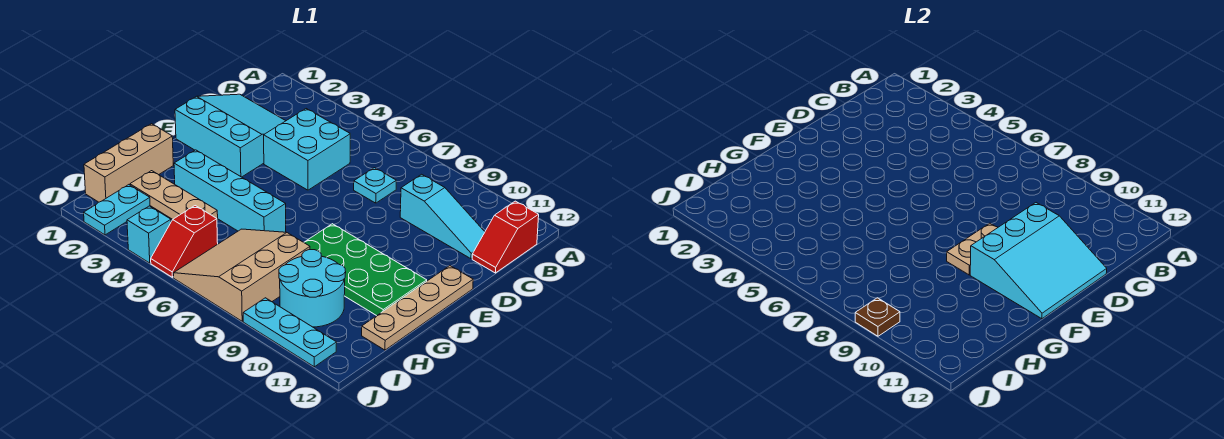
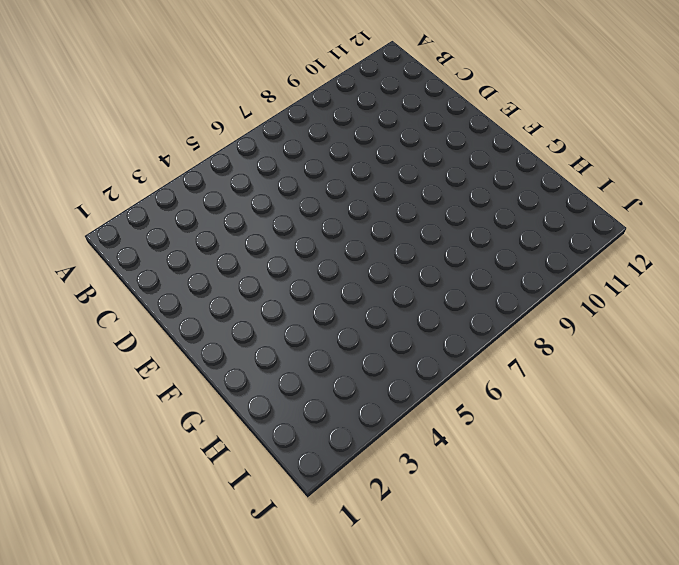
none -> red 1x2 slope [472,201,539,273]
none -> cyan 3x3 slope [175,94,285,177]
none -> cyan 2x2 brick [264,109,350,190]

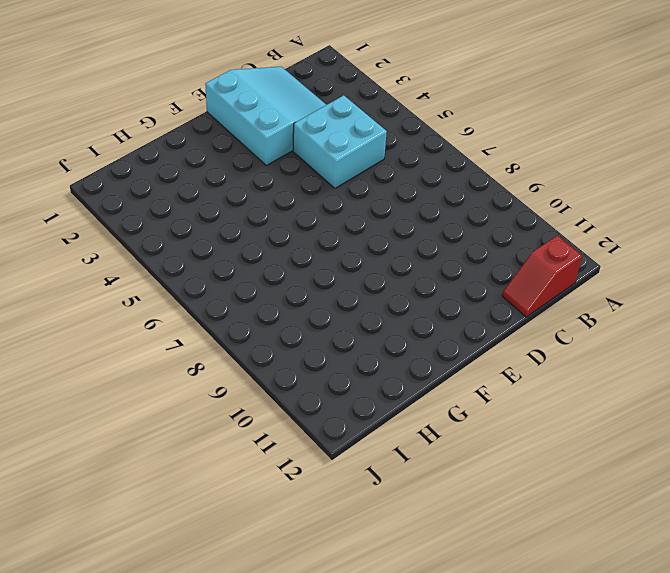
none -> cyan 1x1 plate [354,168,396,203]
none -> cyan 1x3 slope [400,174,485,259]
none -> tan 1x4 plate [362,266,473,350]

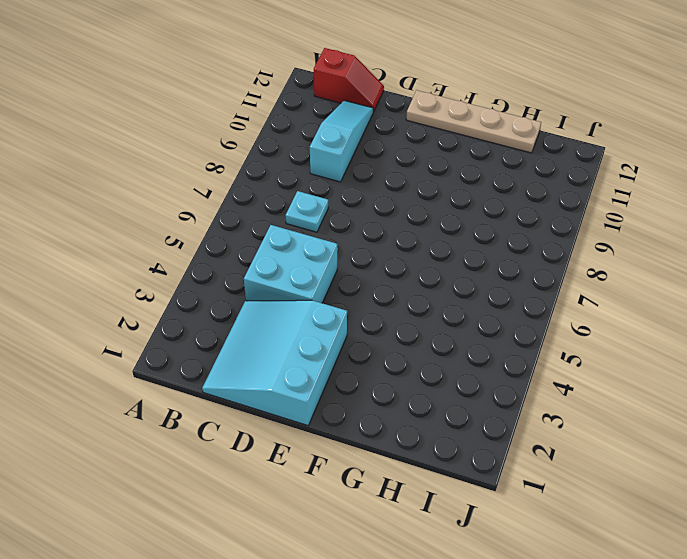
none -> green 2x4 plate [304,224,427,316]
none -> tan 1x3 brick [84,124,173,202]
none -> cyan 1x4 brick [174,150,286,232]

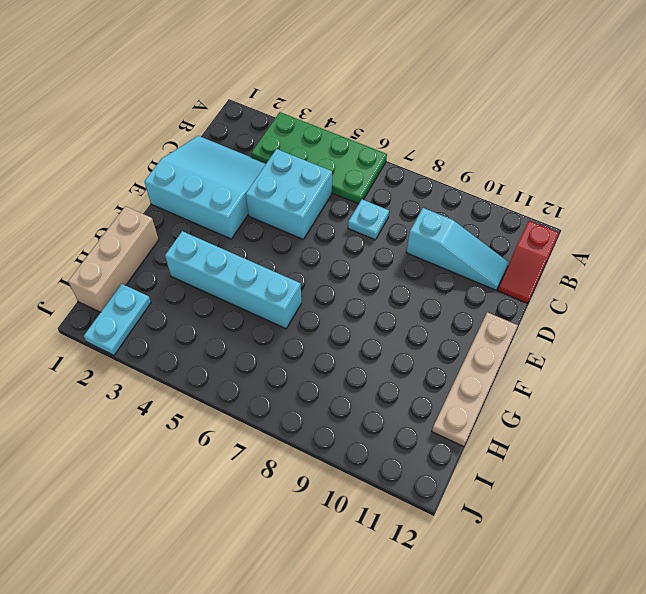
green 2x4 plate [251,112,387,204] -> green 2x4 plate moved to [304,224,427,316]
none -> tan 1x3 plate [130,171,218,220]
none -> tan 3x3 slope [173,229,310,321]
none -> cyan 2x2 round brick [279,250,346,327]

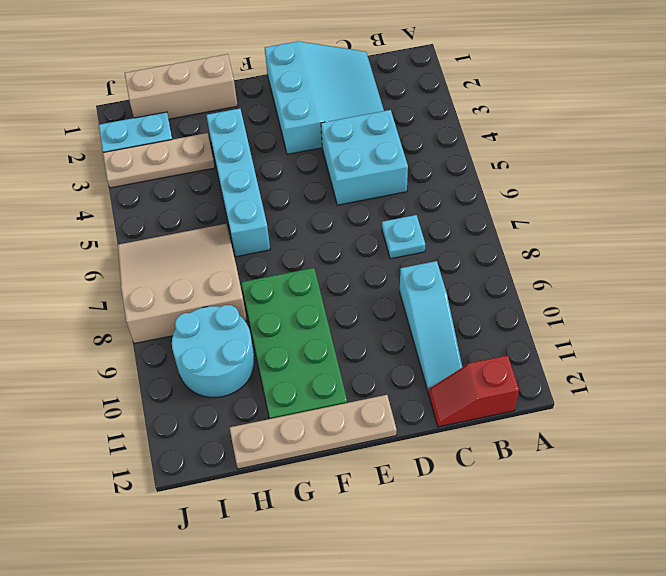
tan 1x3 plate [103,133,215,188] -> tan 1x3 plate turned to [130,171,218,220]
none -> red 1x2 slope [151,206,218,277]
none -> cyan 1x1 brick [127,206,171,263]
none -> cyan 1x3 plate [243,298,337,367]

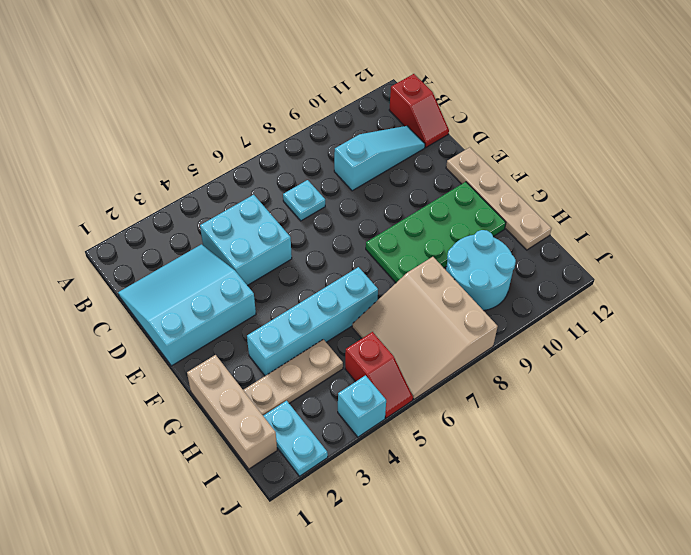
none -> cyan 1x3 plate [243,298,337,367]
none -> cyan 3x3 slope [970,203,1107,319]
none -> tan 1x2 plate [947,223,998,275]

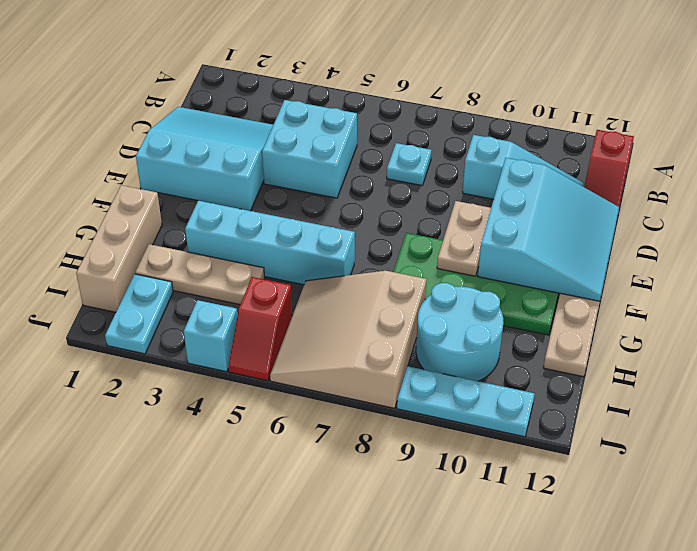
none -> brown 1x1 plate [855,298,900,336]

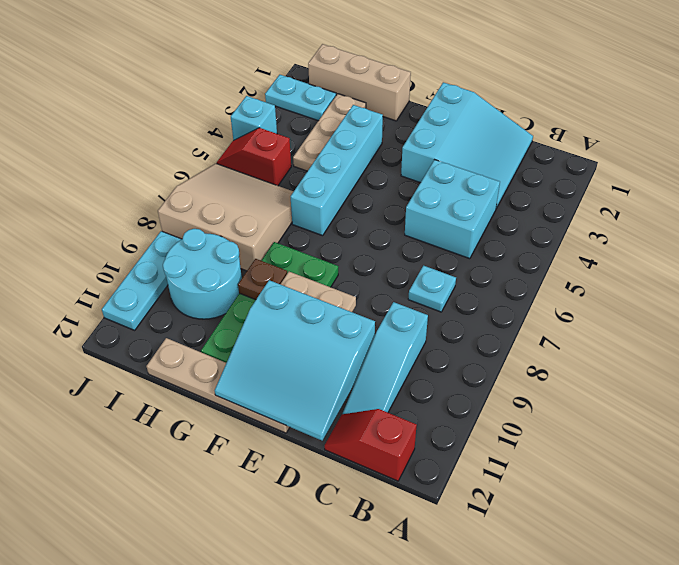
brown 1x1 plate [238,259,287,300] -> brown 1x1 plate moved to [855,298,900,336]

